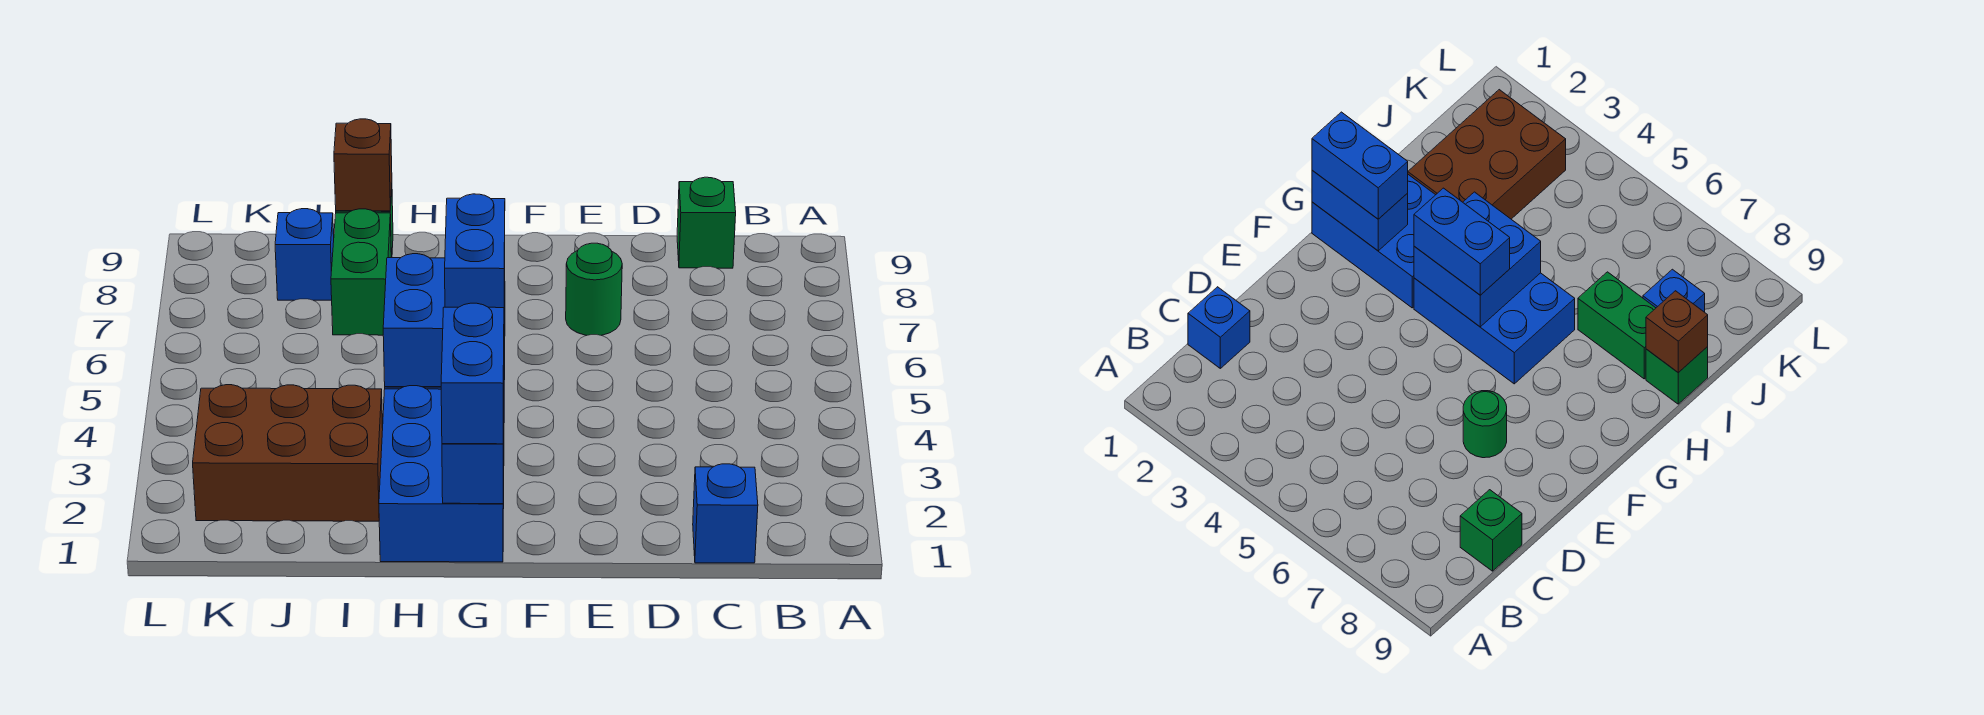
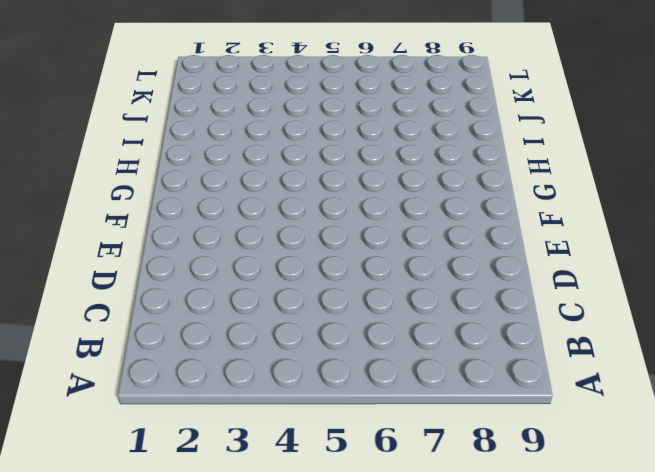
none -> blue 1x1 brick [693,464,758,563]
none -> green 1x1 brick [677,177,736,268]
none -> green 1x1 round brick [566,243,622,335]

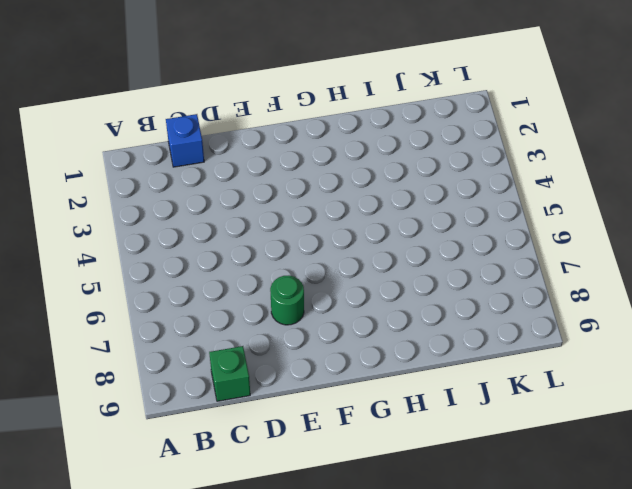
none -> blue 2x3 brick [379,386,504,562]
none -> blue 2x3 brick [1414,273,1575,384]
none -> brown 2x3 brick [193,385,383,521]

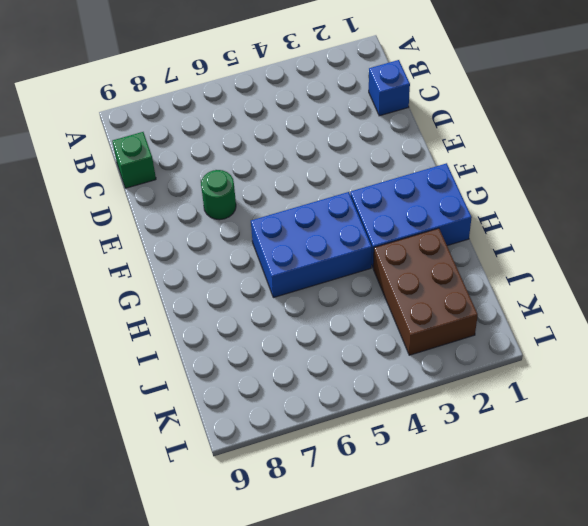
none -> green 1x2 brick [331,209,391,335]
none -> green 1x1 brick [1646,347,1708,404]
none -> blue 1x1 brick [275,209,334,300]

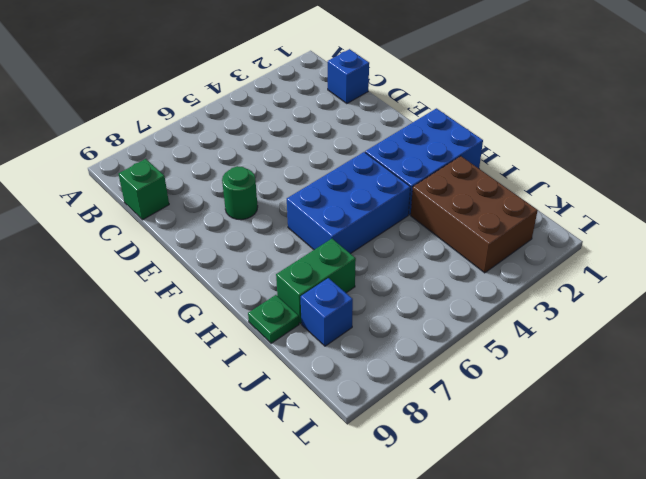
green 1x1 plate [248,295,299,343] -> green 1x1 brick [1646,347,1708,404]
none -> blue 1x2 brick [442,415,504,504]
none -> blue 2x2 brick [383,254,505,387]
none -> brown 1x1 brick [334,119,392,211]

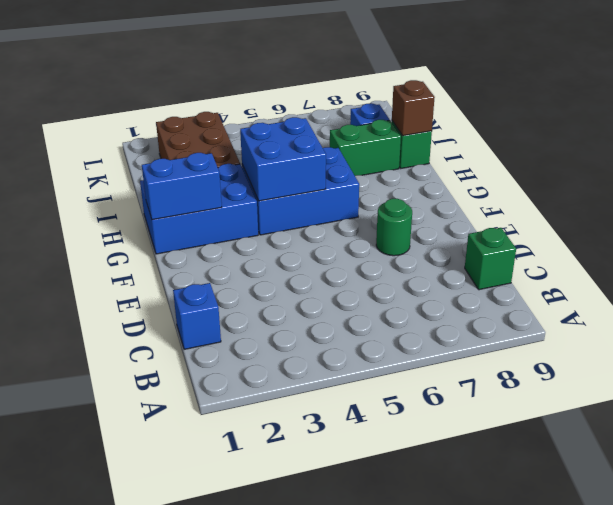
none -> blue 1x2 brick [441,303,504,444]
none -> blue 1x2 brick [445,194,505,308]

